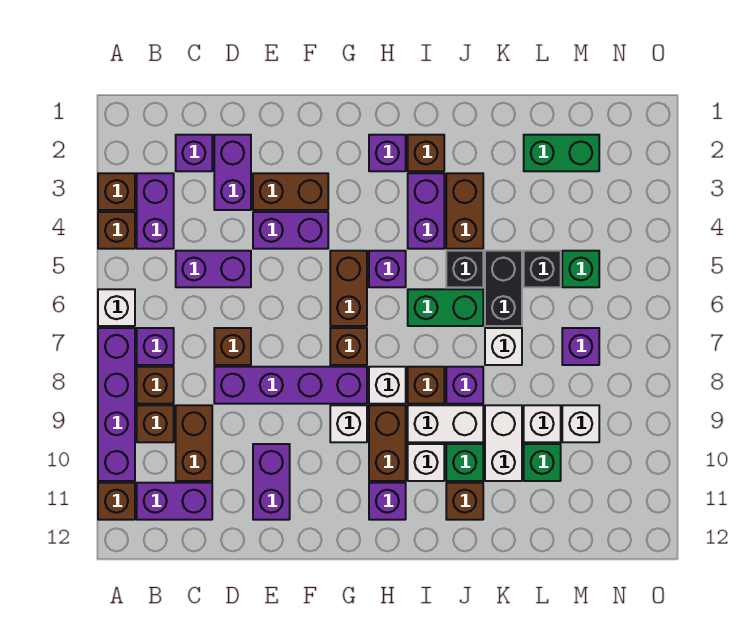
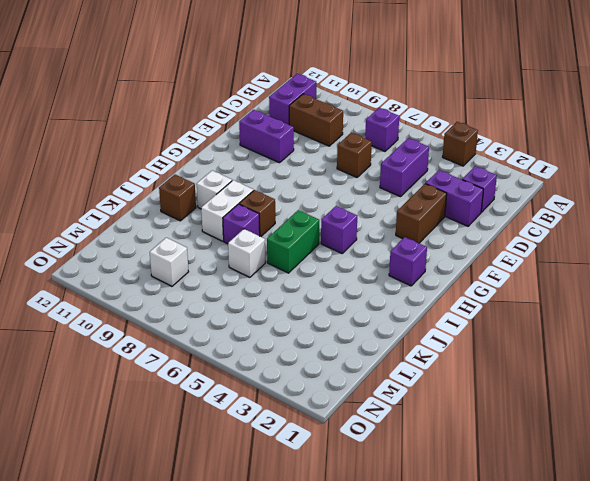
none -> brown 1x1 brick [98,173,135,210]
none -> white 1x1 brick [98,289,135,326]
none -> purple 1x4 brick [98,328,135,481]
none -> brown 1x1 brick [98,483,135,520]

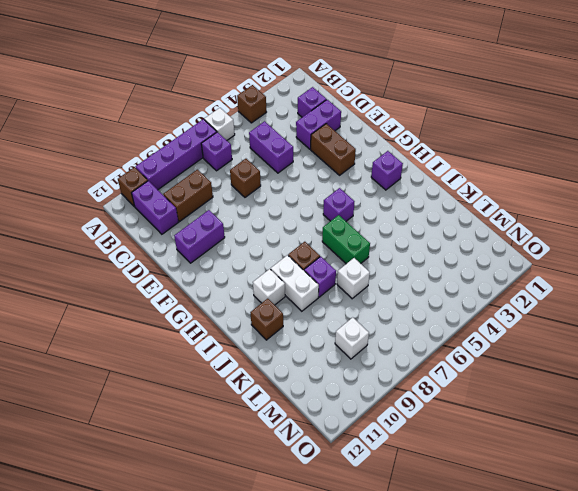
none -> brown 1x1 brick [98,173,135,210]
none -> purple 1x2 brick [137,173,174,249]
none -> brown 1x1 brick [137,367,174,404]
none -> brown 1x1 brick [137,405,174,442]

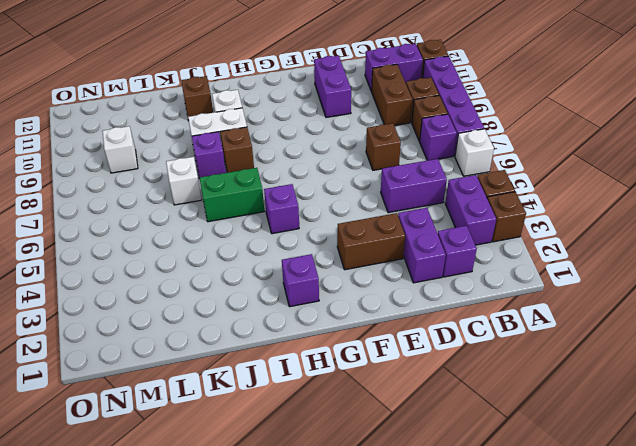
none -> purple 1x4 brick [214,367,367,404]
none -> purple 1x2 brick [253,212,328,249]
none -> brown 1x2 brick [330,251,367,326]
none -> brown 1x1 brick [330,328,367,365]

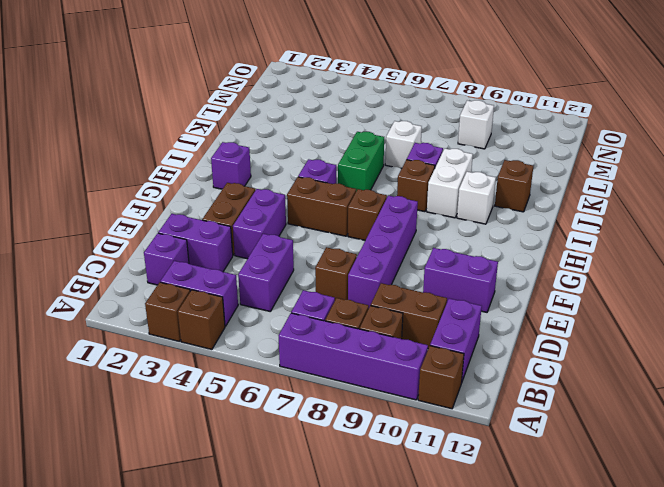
none -> white 1x1 brick [98,289,135,326]
none -> white 1x1 brick [330,405,367,442]
none -> white 1x1 brick [369,367,406,404]
none -> brown 1x2 brick [369,405,406,481]

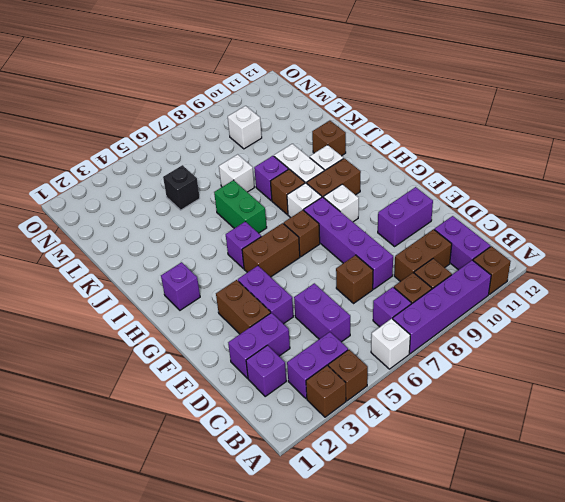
none -> purple 1x1 brick [369,483,406,520]
none -> brown 1x1 brick [408,135,444,171]
none -> purple 1x2 brick [408,173,444,249]
none -> brown 1x2 brick [446,173,483,249]

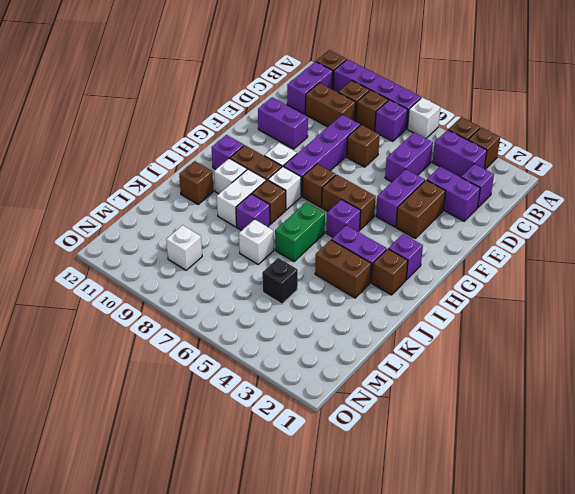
none -> black 1x1 brick [446,251,483,287]
none -> green 1x1 brick [446,444,483,481]
none -> black 1x2 brick [485,251,522,326]
none -> white 1x2 brick [485,405,522,481]

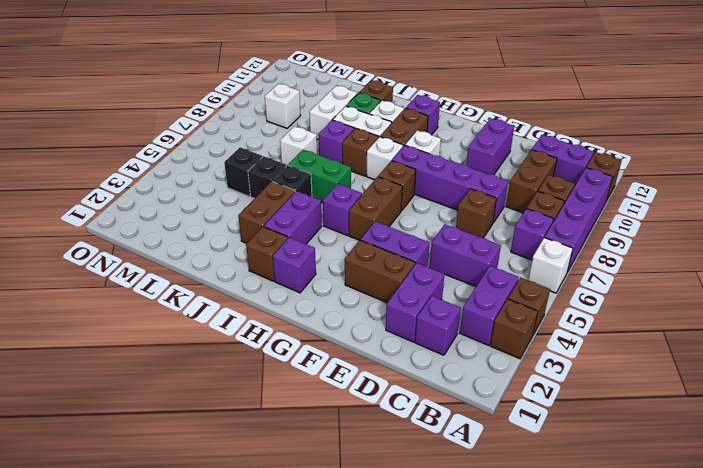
black 1x1 brick [248,156,286,199] -> black 1x2 brick [485,251,522,326]
none -> green 1x2 brick [524,135,599,171]
none -> white 1x1 brick [524,405,561,442]
none -> green 1x1 brick [524,444,561,481]
none -> green 1x1 brick [562,251,599,287]

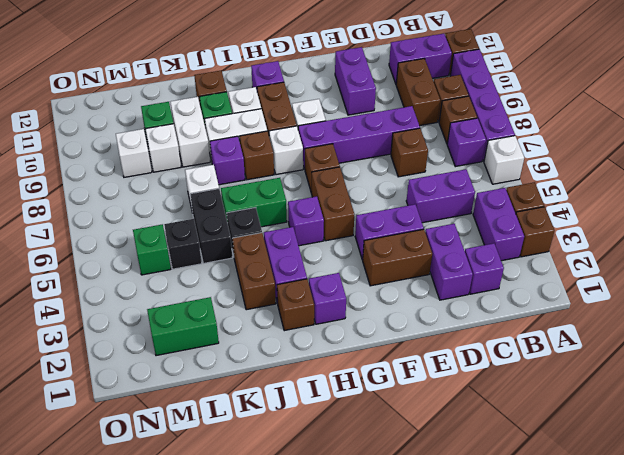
none -> purple 1x1 brick [562,328,599,365]

